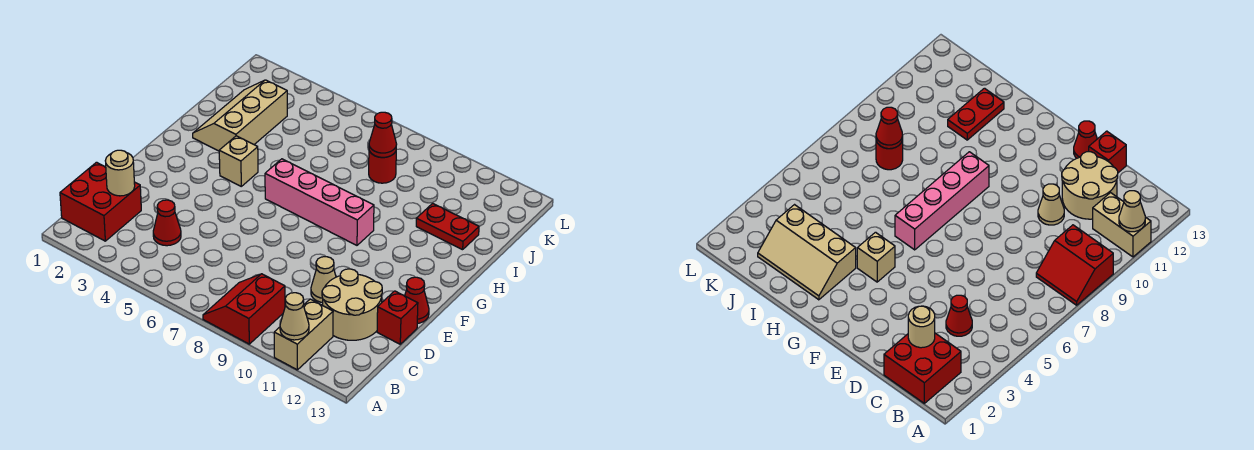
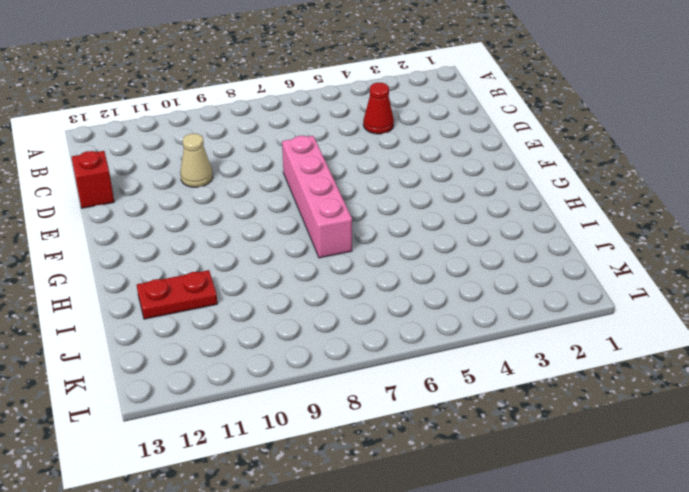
pink 1x4 brick [282,136,352,258] -> pink 1x4 brick turned to [265,159,374,245]
none -> red 2x2 slope [203,274,285,344]
none -> tan 1x2 brick [274,299,333,370]
none -> red 2x2 brick [60,162,141,241]

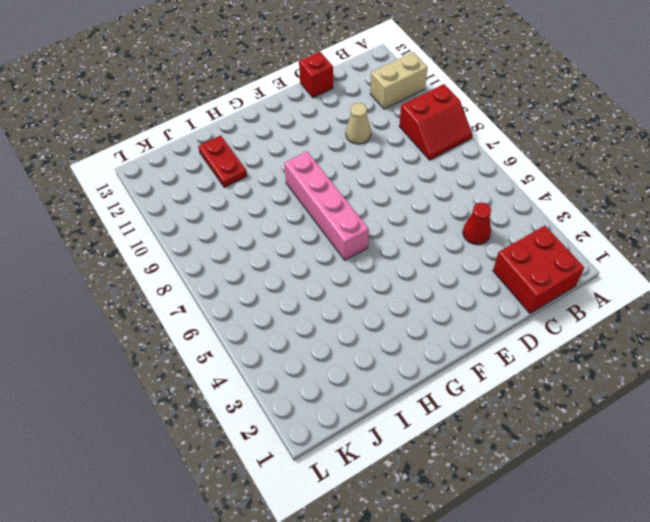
none -> tan 2x2 round brick [322,269,382,340]
none -> red 1x1 cone [405,277,429,323]
none -> tan 1x1 brick [219,136,258,186]

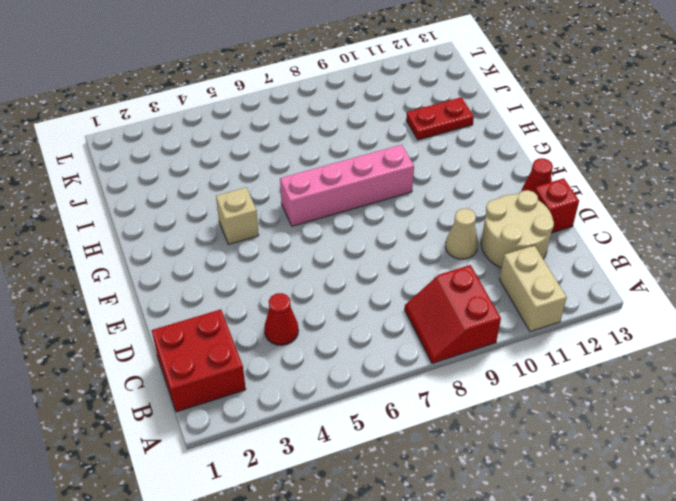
none -> tan 2x3 slope [193,80,287,151]
none -> red 1x1 round brick [369,151,396,183]
none -> tan 1x1 cone [280,293,309,340]

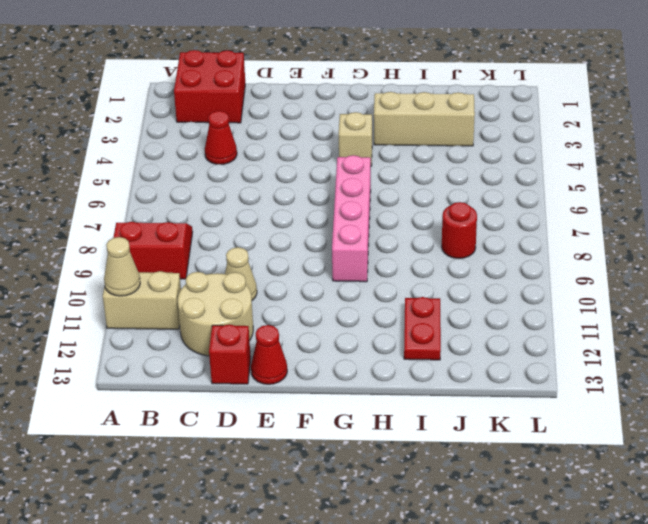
none -> tan 1x1 round brick [105,150,135,196]
none -> red 1x1 cone [369,112,397,157]

